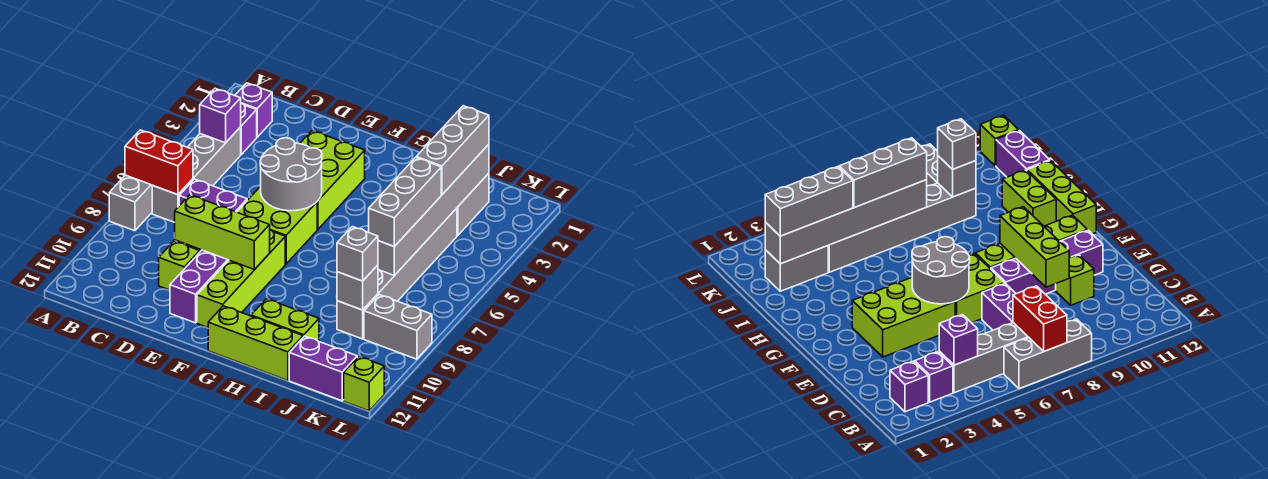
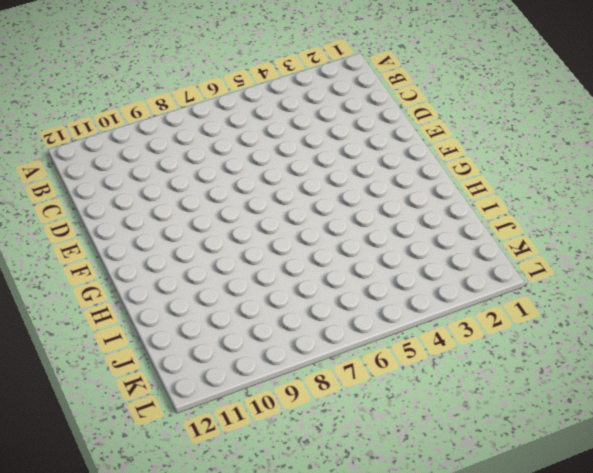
none -> grey 1x3 brick [109,175,153,231]
none -> purple 1x1 brick [235,83,272,137]
none -> purple 1x1 brick [241,103,257,154]

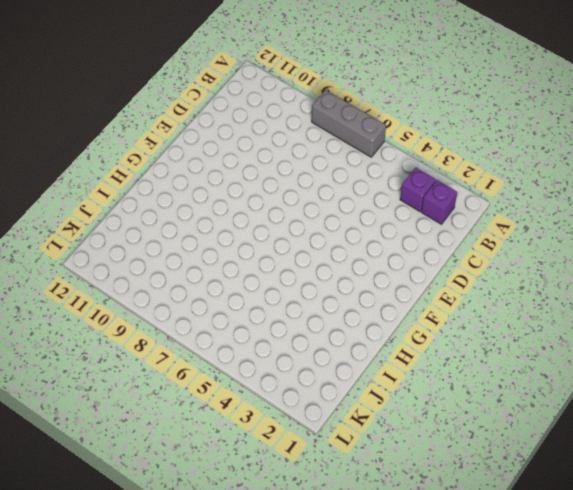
none -> grey 1x4 brick [152,127,241,222]
none -> purple 1x2 brick [179,179,247,212]
none -> lime 1x1 brick [159,241,200,290]

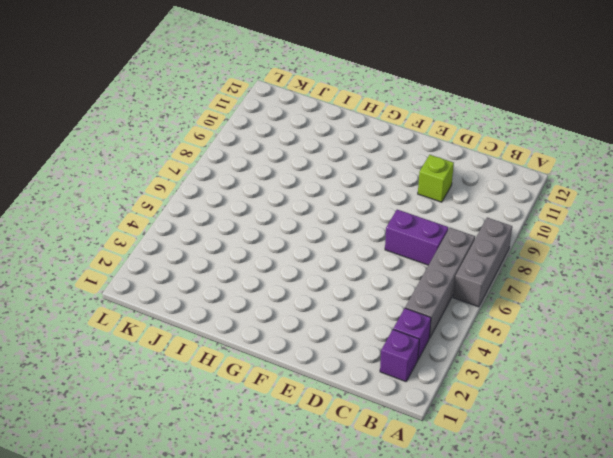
none -> lime 2x3 brick [300,131,365,230]
none -> lime 2x2 brick [237,186,317,264]
none -> purple 1x4 brick [170,250,229,323]

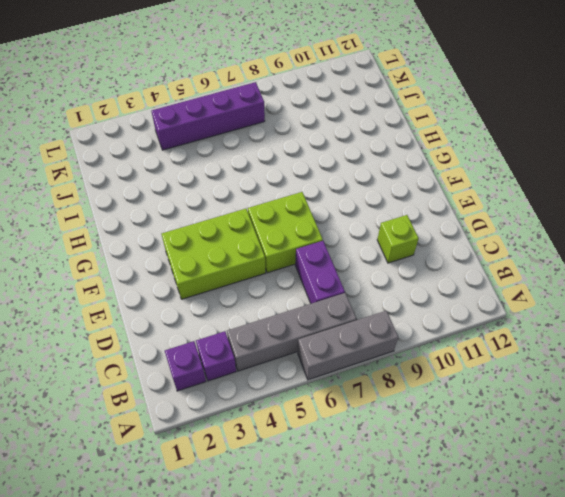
purple 1x4 brick [151,82,265,150] -> purple 1x4 brick moved to [170,250,229,323]
none -> lime 1x4 brick [197,230,285,327]
none -> lime 1x3 brick [208,306,303,381]
none -> lime 1x2 brick [251,299,319,341]

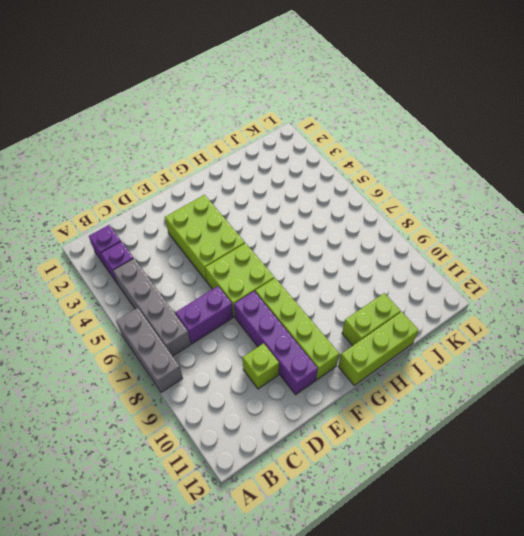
none -> grey 1x2 brick [457,173,489,235]
none -> grey 1x6 brick [337,208,457,339]
none -> purple 1x2 brick [289,336,357,401]

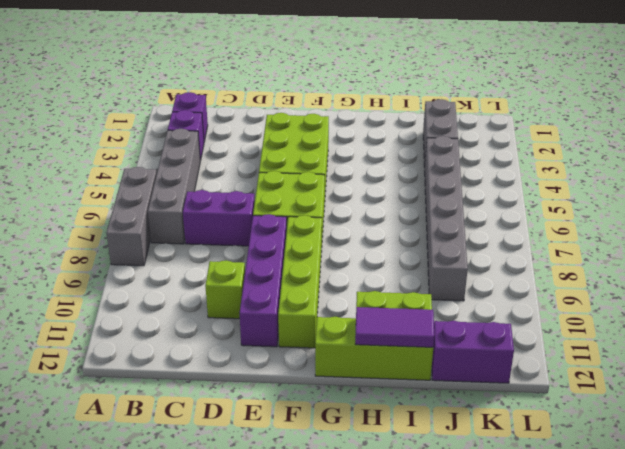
purple 1x2 tile [355,307,434,347] -> none
none -> grey 1x2 brick [364,295,432,359]
none -> lime 1x1 brick [344,357,384,411]
none -> red 1x2 brick [125,130,193,195]

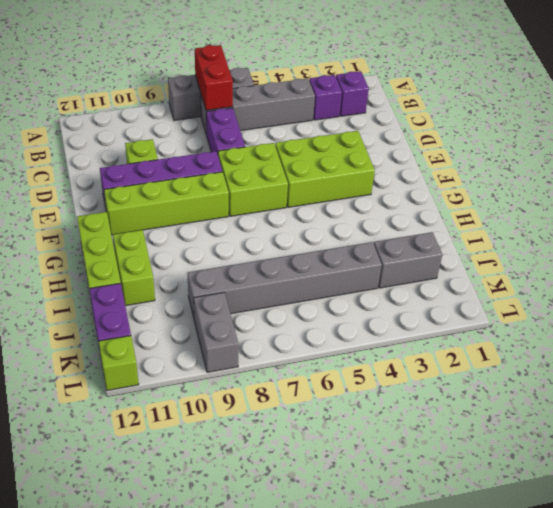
none -> purple 1x1 brick [200,88,241,143]
none -> lime 1x3 brick [174,195,270,270]
none -> grey 2x2 round brick [260,138,322,211]

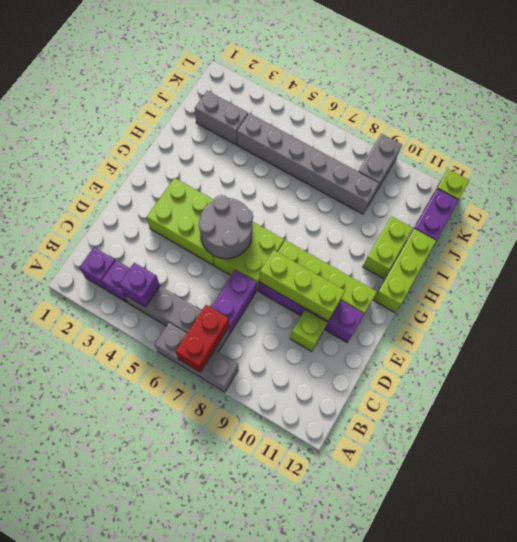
lime 1x3 brick [259,250,345,321] -> lime 1x3 brick turned to [174,195,270,270]
none -> grey 1x6 brick [378,144,489,276]
none -> grey 1x1 brick [337,265,378,310]
none -> grey 1x3 brick [416,106,489,195]

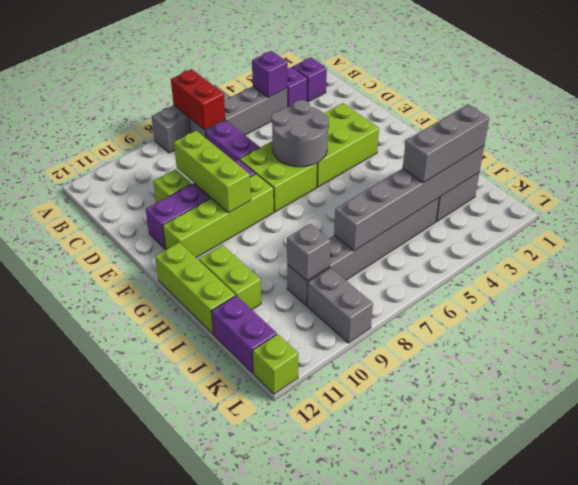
none -> grey 1x3 brick [369,157,441,247]
none -> grey 1x1 brick [337,227,378,281]

